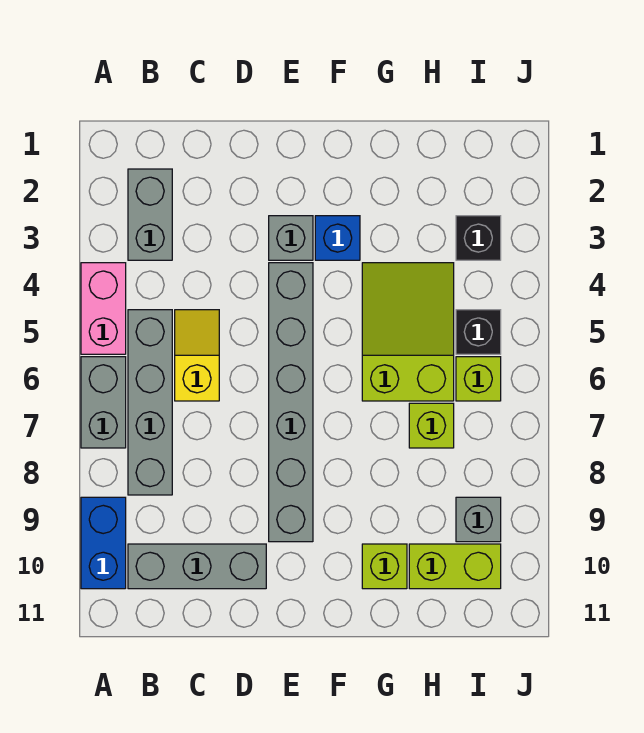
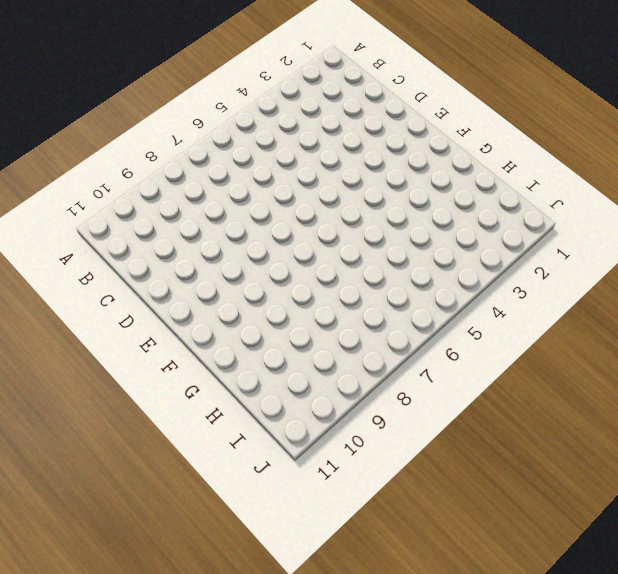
none -> pink 1x2 brick [81,263,126,354]
none -> grey 1x2 brick [81,357,126,448]
none -> blue 1x2 brick [81,497,126,589]

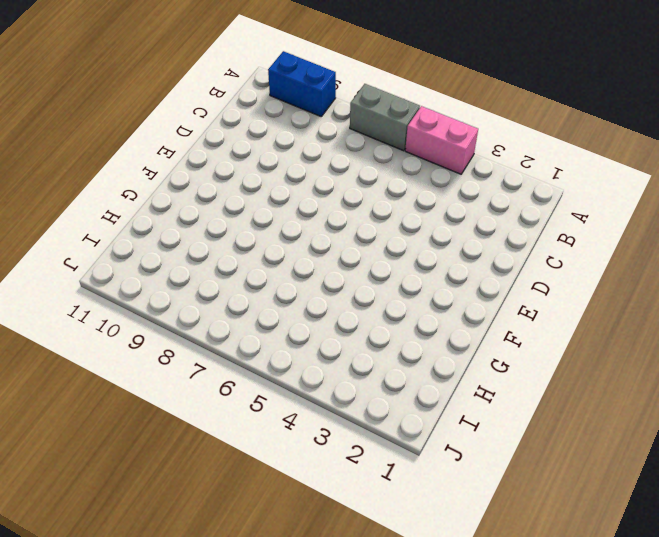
none -> grey 1x2 brick [128,169,172,260]
none -> grey 1x4 brick [128,310,172,495]
none -> grey 1x3 brick [128,544,266,589]

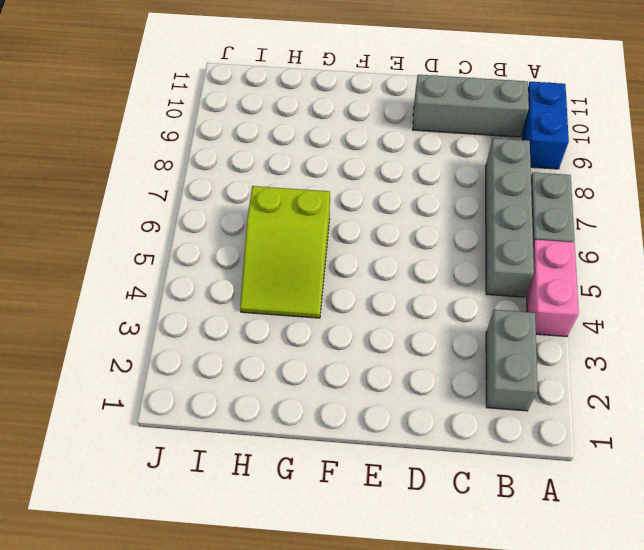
none -> yellow 1x2 slope [175,310,219,401]
none -> grey 1x1 brick [269,216,313,260]
none -> grey 1x6 brick [269,263,313,542]

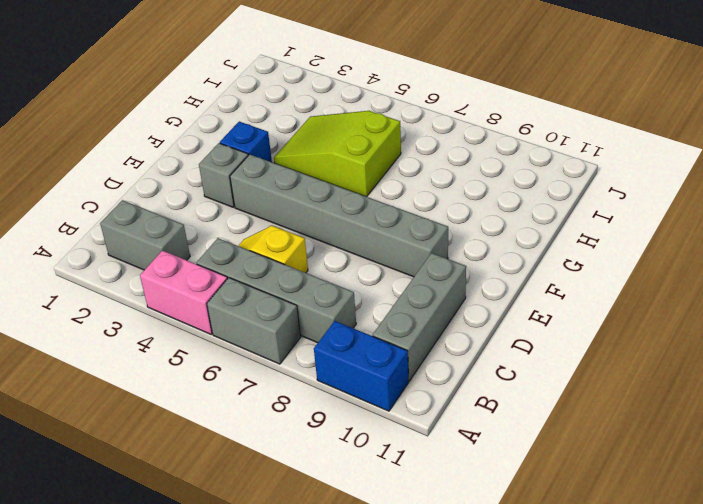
none -> lime 1x1 brick [362,544,407,589]
none -> lime 1x1 brick [409,403,454,448]
none -> lime 1x2 brick [409,544,501,589]

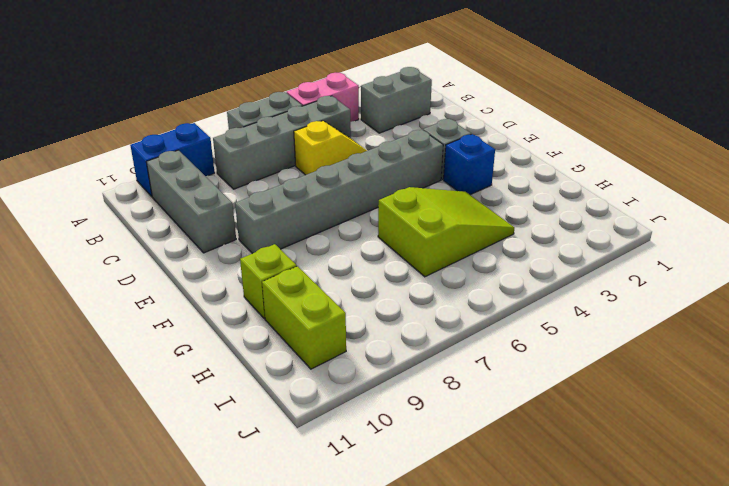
none -> lime 1x1 brick [409,403,454,448]
none -> black 1x1 brick [456,216,501,260]
none -> black 1x1 brick [456,310,501,354]

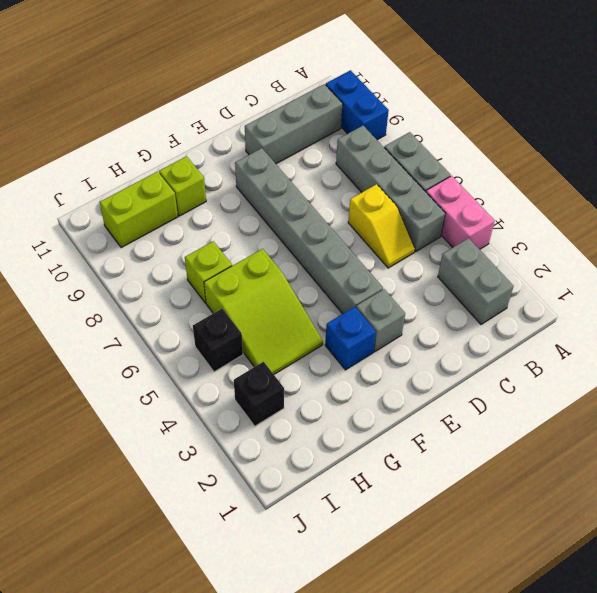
none -> lime 1x1 brick [456,357,501,401]
none -> grey 1x1 brick [456,497,501,542]

